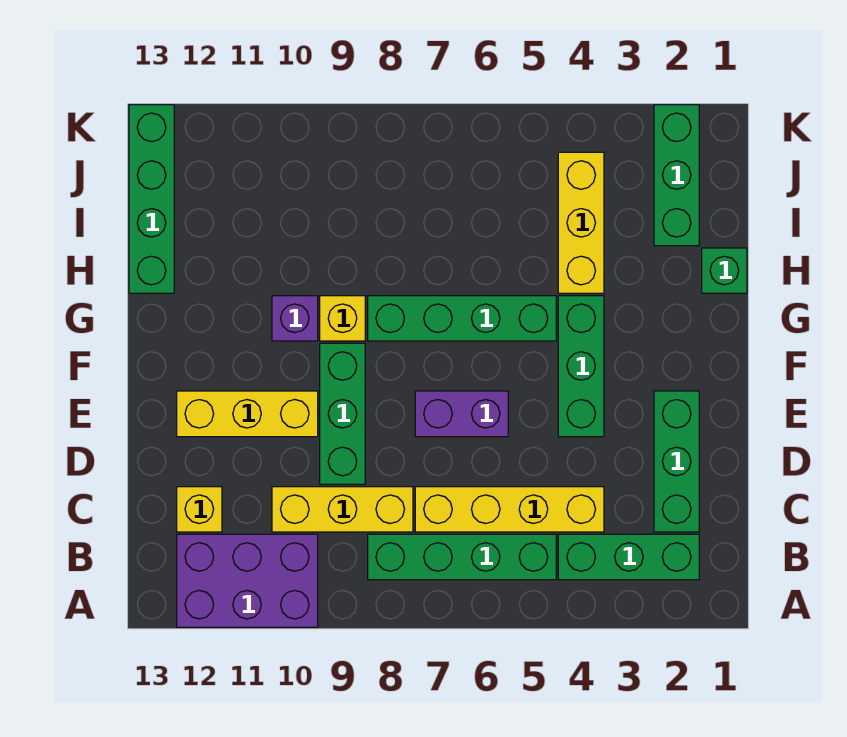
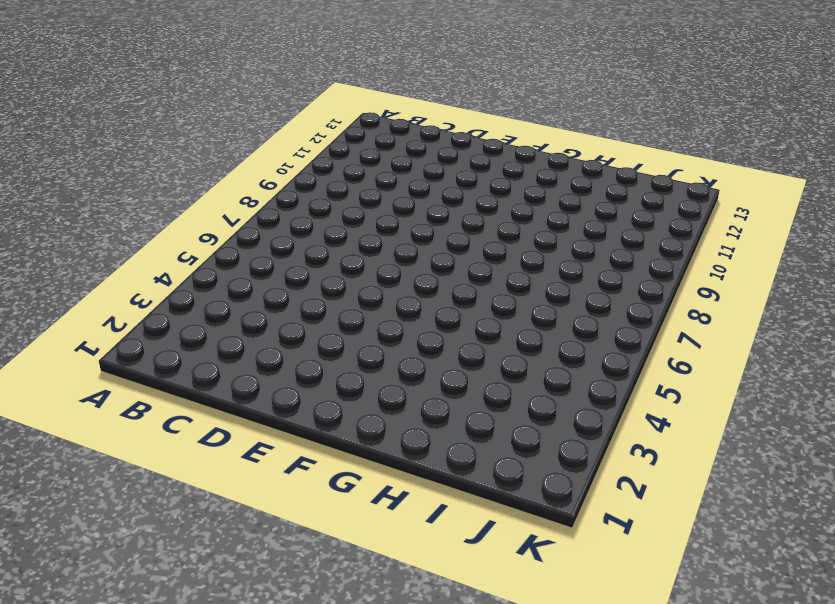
none -> purple 2x3 brick [177,534,318,627]
none -> green 1x3 brick [558,534,699,580]
none -> green 1x4 brick [368,534,556,580]

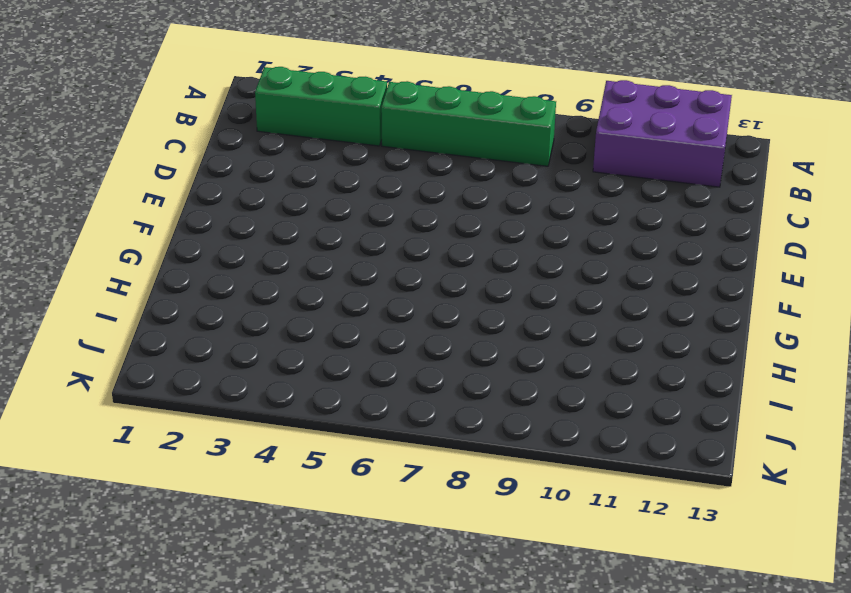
none -> green 1x3 brick [654,391,699,532]
none -> yellow 1x4 brick [415,487,604,532]
none -> yellow 1x3 brick [272,487,413,532]

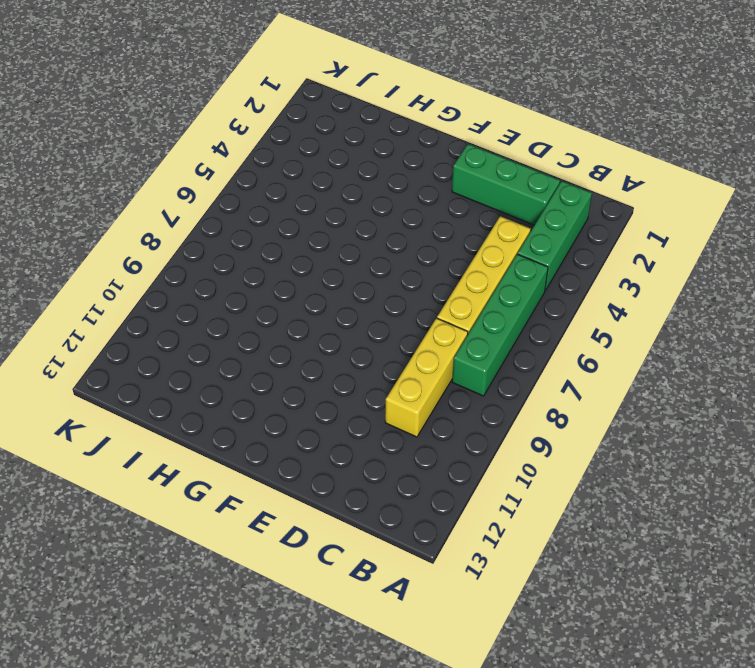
none -> purple 2x3 brick [177,534,318,627]
none -> yellow 1x1 brick [177,487,222,532]
none -> green 1x3 brick [320,343,365,484]

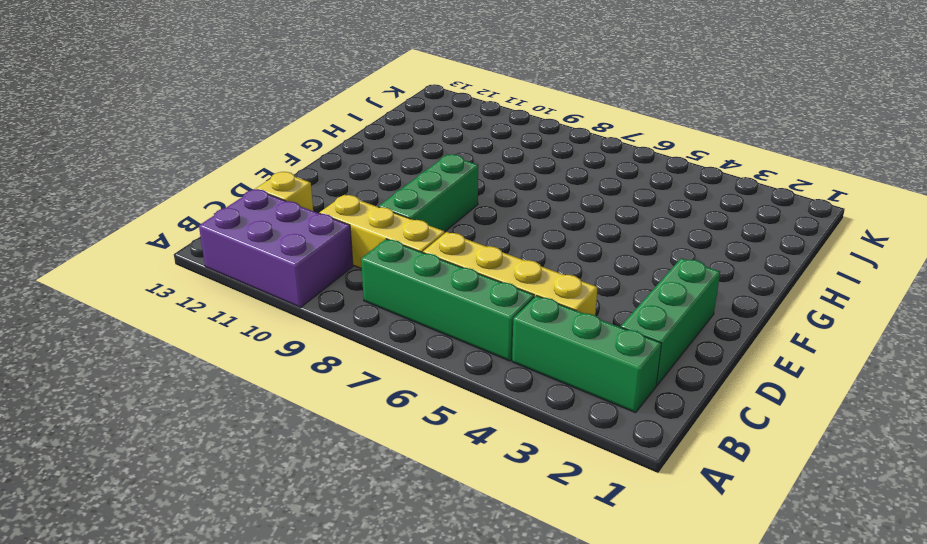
none -> green 1x3 brick [558,296,604,437]
none -> purple 1x2 brick [415,391,508,437]
none -> yellow 1x3 brick [177,391,318,437]

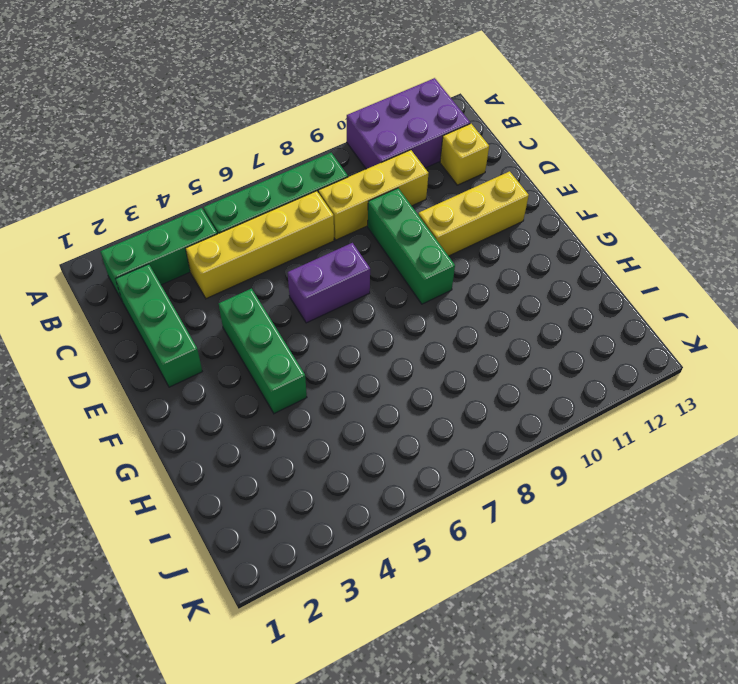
none -> green 1x4 brick [368,296,556,341]
none -> yellow 1x1 brick [320,296,365,341]
none -> purple 1x1 brick [272,296,318,341]

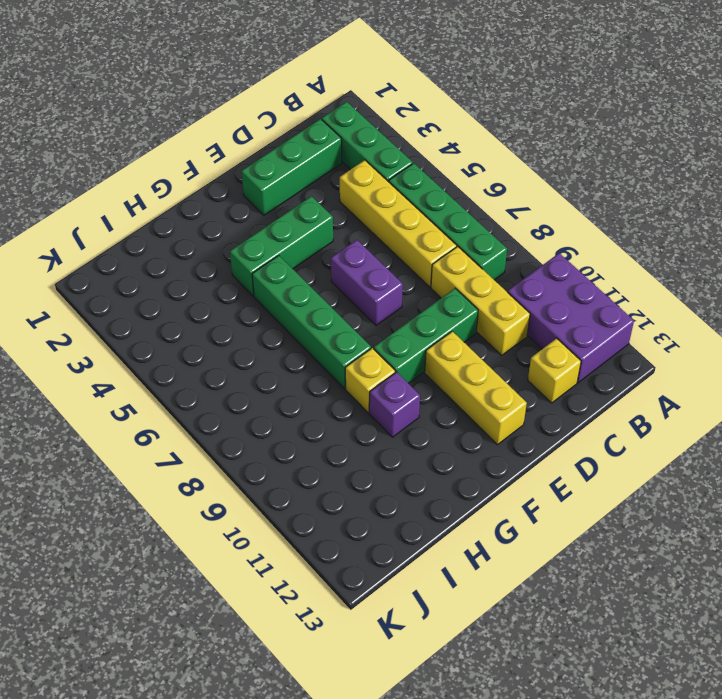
none -> green 1x1 brick [702,248,747,293]
none -> yellow 1x3 brick [558,152,604,293]
none -> green 1x4 brick [129,105,174,293]

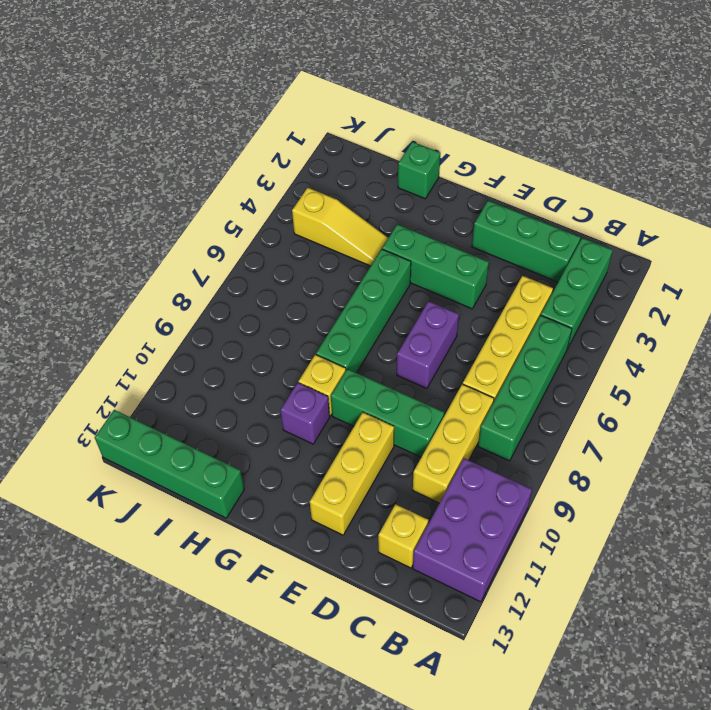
yellow 1x3 slope [292,188,388,266] -> yellow 1x3 brick [558,152,604,293]
none -> green 1x3 brick [654,105,699,246]

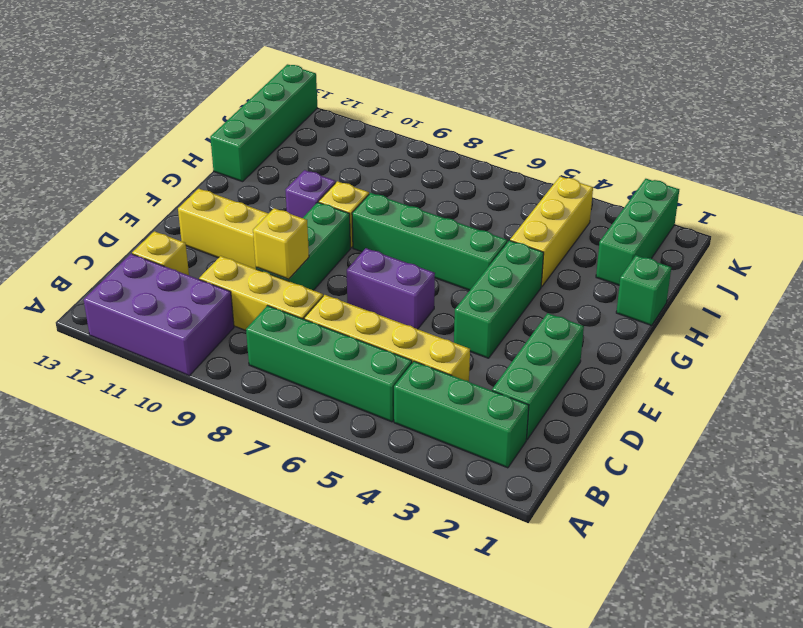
yellow 1x1 brick [253,208,309,279] -> none

